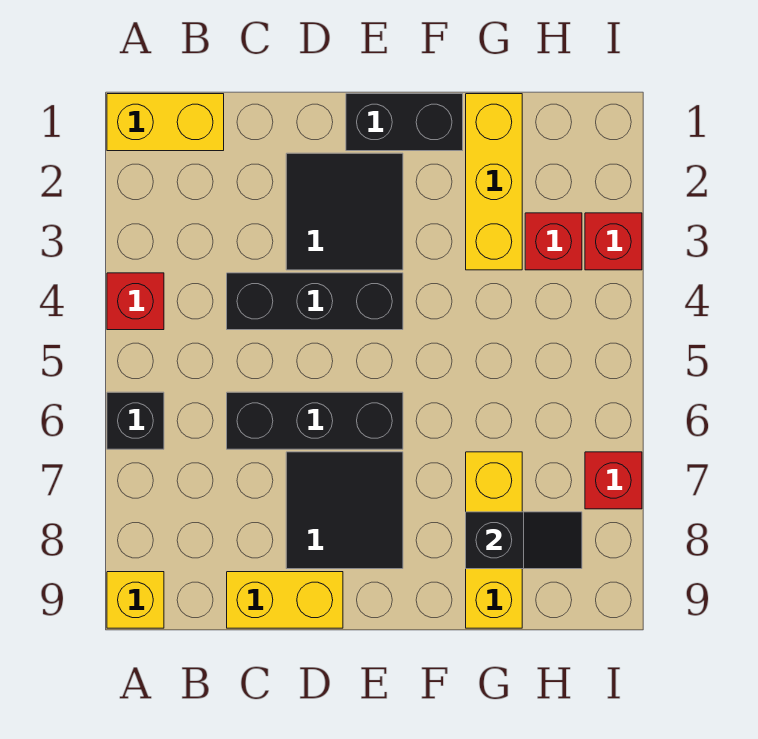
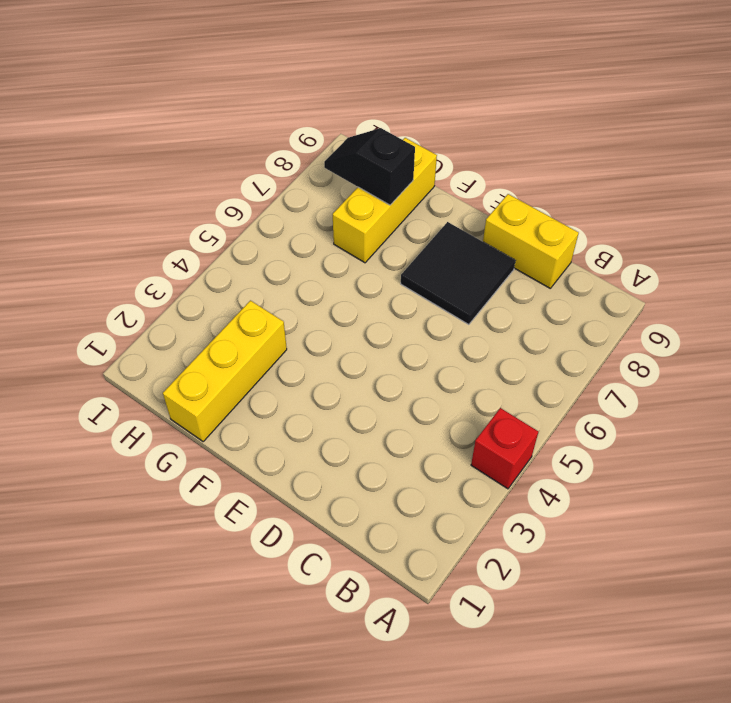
none -> yellow 1x2 brick [107,94,224,151]
none -> black 1x1 brick [107,392,164,449]
none -> yellow 1x1 brick [107,572,164,628]

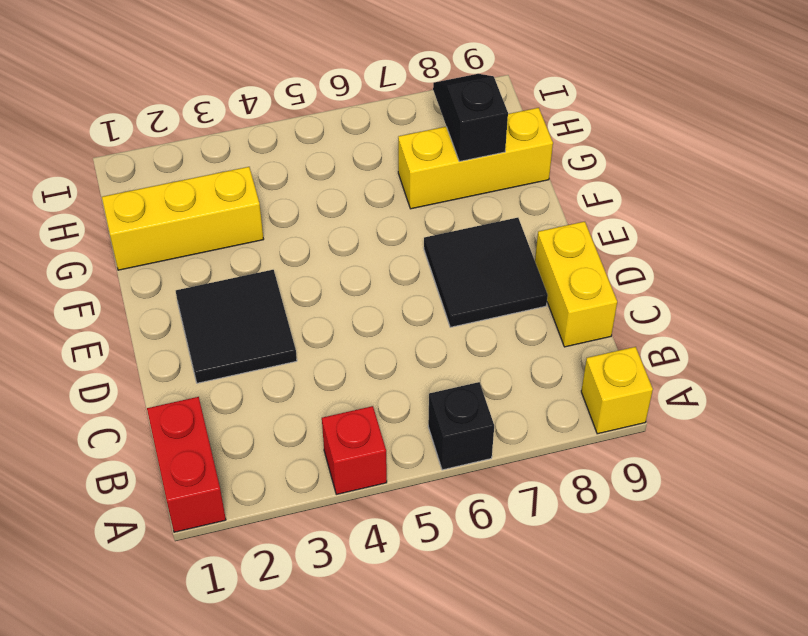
red 1x2 brick [147,397,226,532] -> yellow 1x2 brick [107,94,224,151]
none -> black 1x3 brick [227,273,403,330]
none -> black 1x3 brick [227,392,403,449]
none -> black 1x2 brick [346,94,463,151]

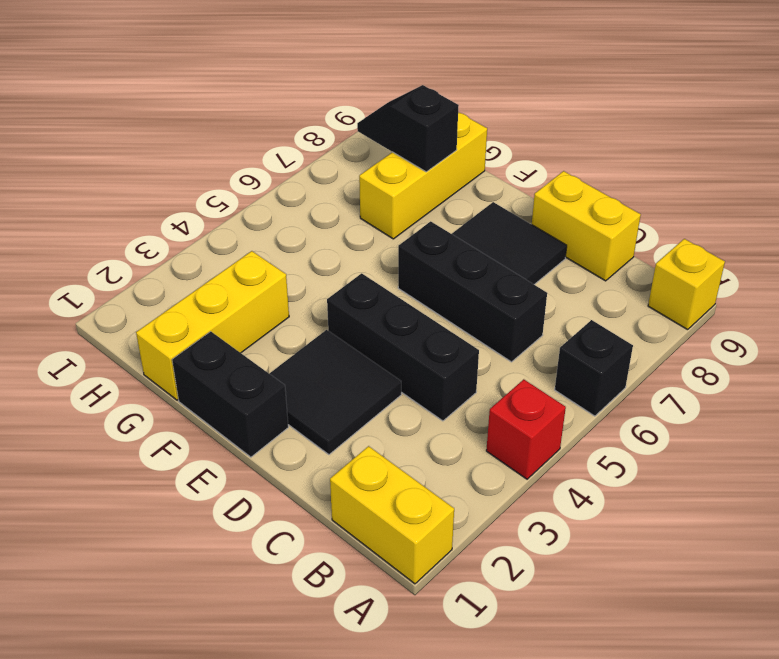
none -> red 1x1 brick [525,213,582,270]
none -> red 1x1 brick [585,213,642,270]
none -> red 1x1 brick [585,452,642,509]

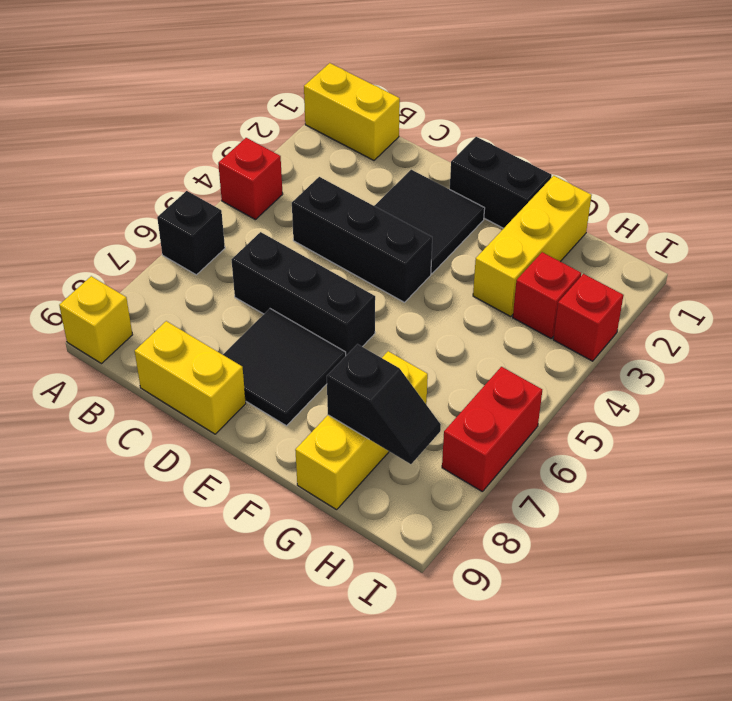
red 1x2 brick [442,367,542,492] -> red 1x1 brick [585,452,642,509]

